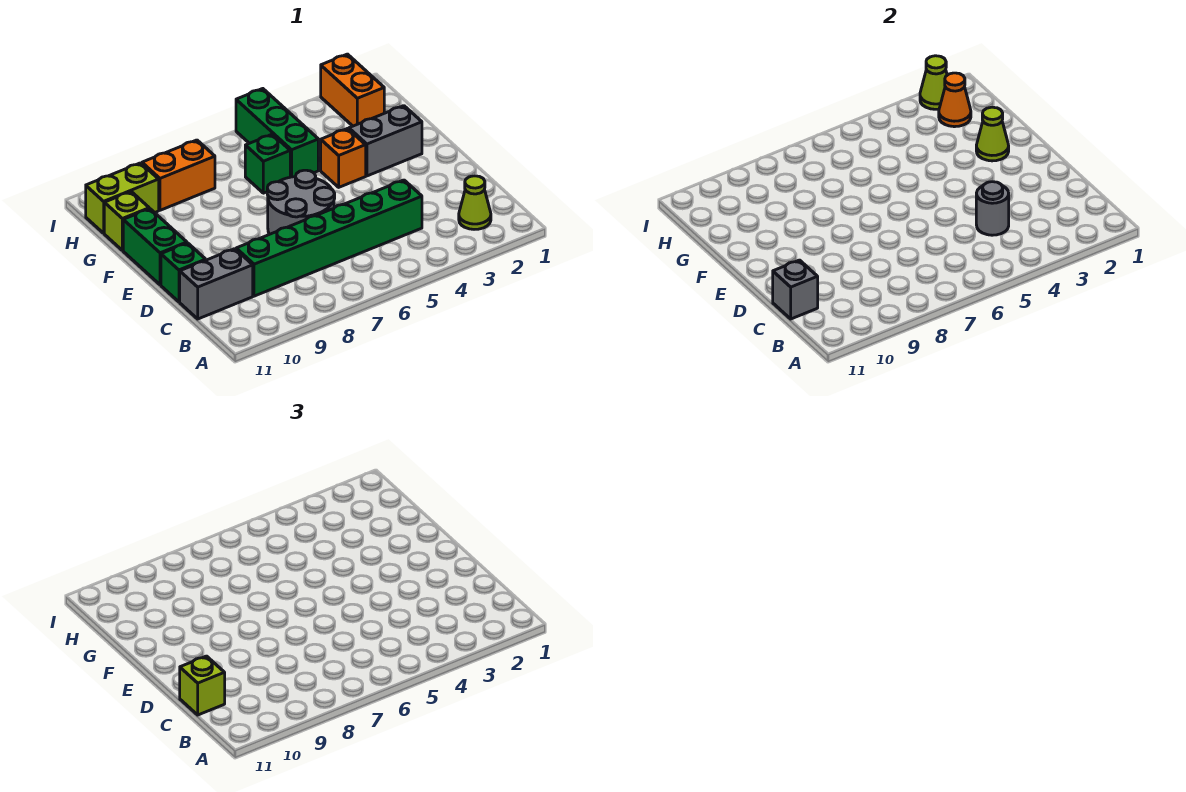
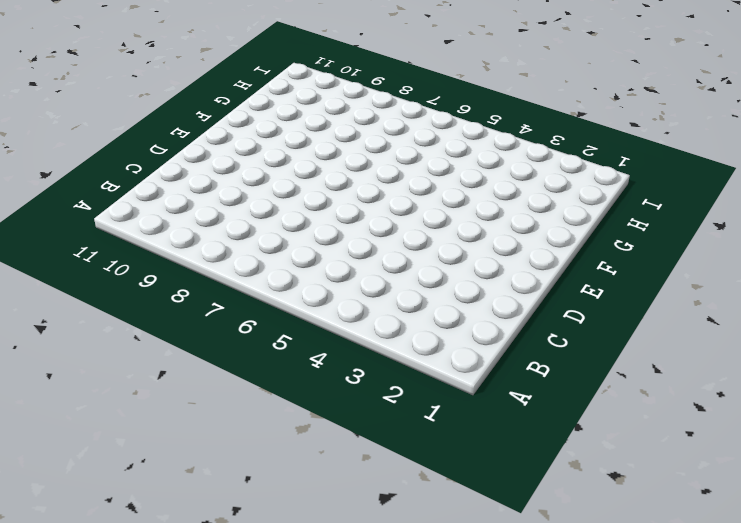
none -> lime 1x1 cone [459,176,491,229]
none -> green 1x6 brick [236,180,422,296]
none -> grey 1x2 brick [180,249,253,319]

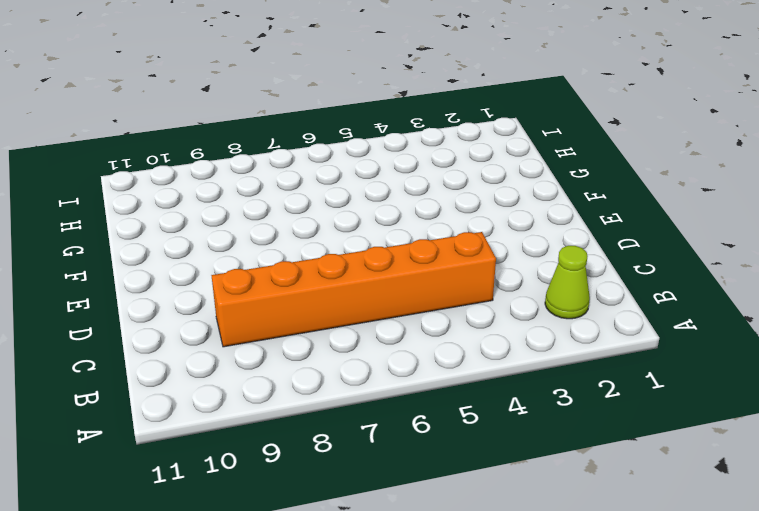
orange 1x6 brick [211,232,496,347] -> green 1x6 brick [236,180,422,296]
none -> grey 1x2 brick [180,249,253,319]
none -> grey 2x2 round brick [267,170,335,234]
none -> green 1x1 brick [161,243,206,302]

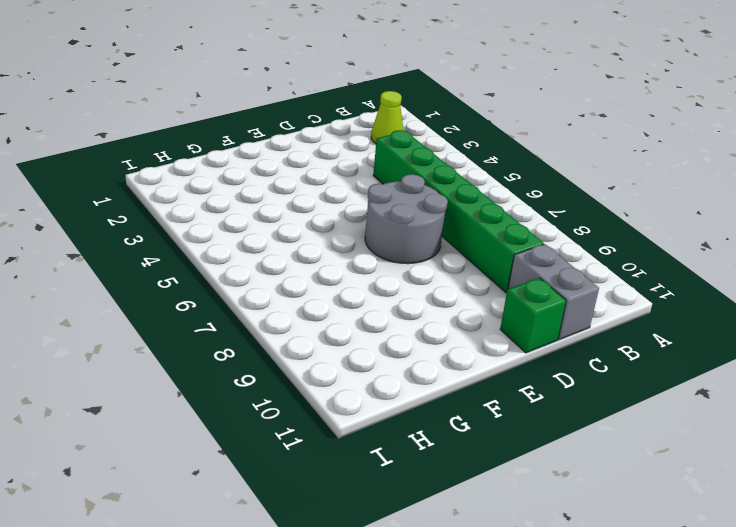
none -> green 1x2 brick [123,209,187,285]
none -> grey 1x2 brick [349,106,422,176]
none -> orange 1x1 brick [321,129,366,187]

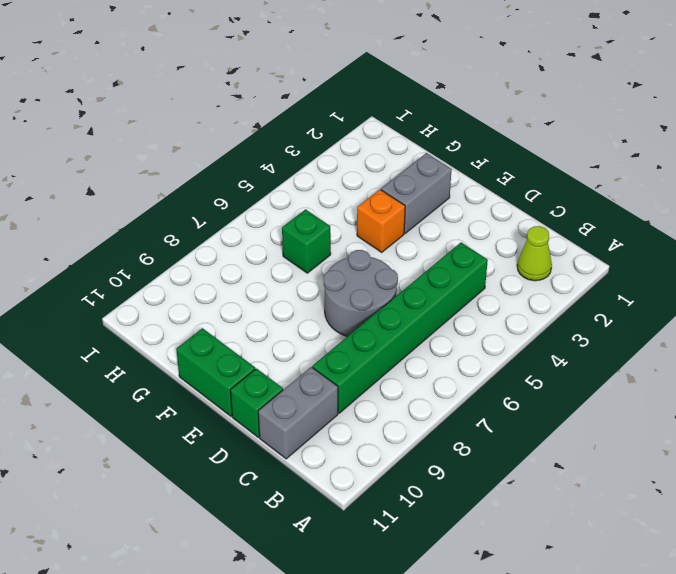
none -> green 1x3 brick [236,89,318,177]
none -> lime 1x1 brick [104,192,149,250]
none -> orange 1x2 brick [321,54,384,126]

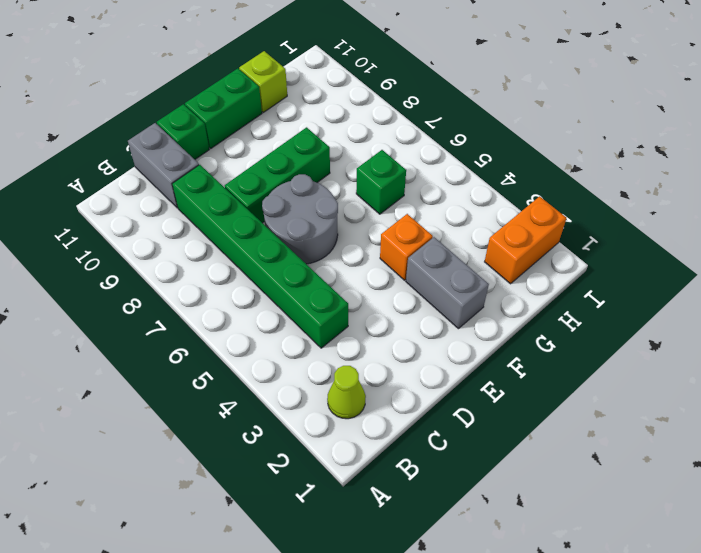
green 1x3 brick [225,127,330,223] -> green 1x3 brick moved to [236,89,318,177]
none -> orange 1x2 brick [142,140,215,210]
none -> lime 1x2 brick [86,163,159,233]
none -> grey 1x1 round brick [976,182,1009,235]

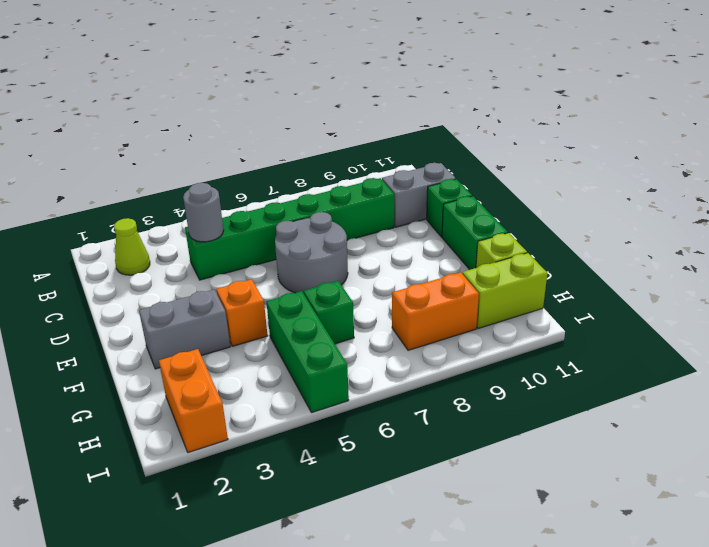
none -> grey 1x1 brick [773,260,818,319]
none -> lime 1x1 cone [976,107,1009,161]
none -> orange 1x1 cone [939,73,971,127]

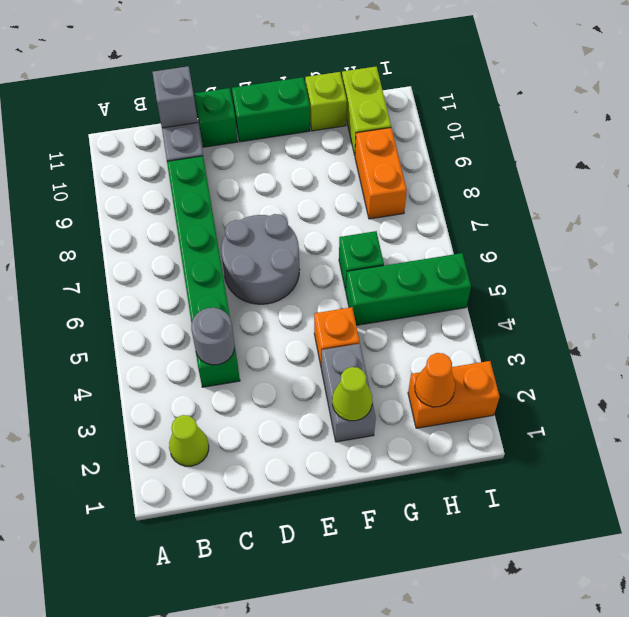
none -> lime 1x1 cone [920,56,947,109]
none -> lime 1x1 brick [180,656,225,715]

